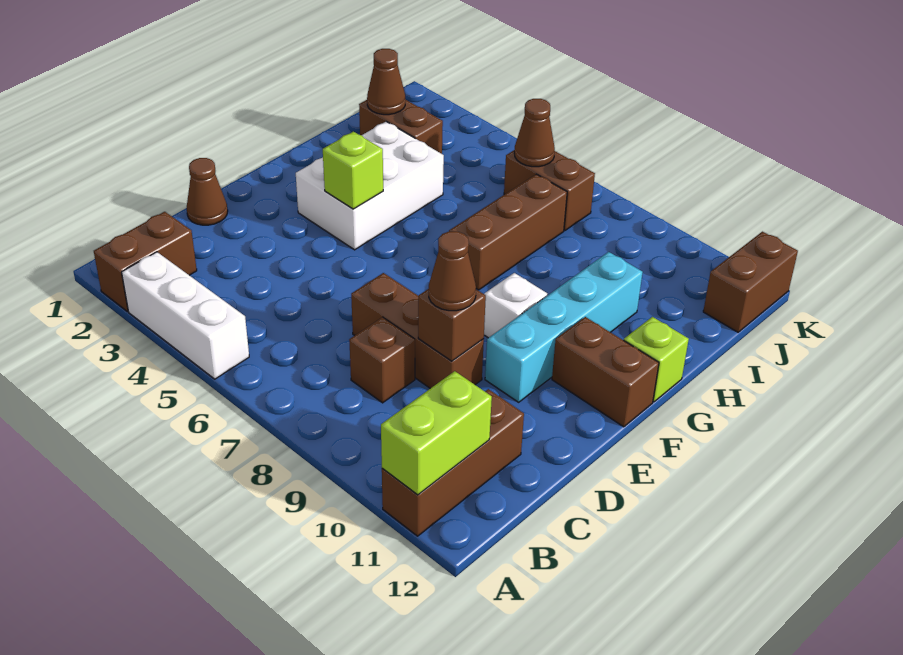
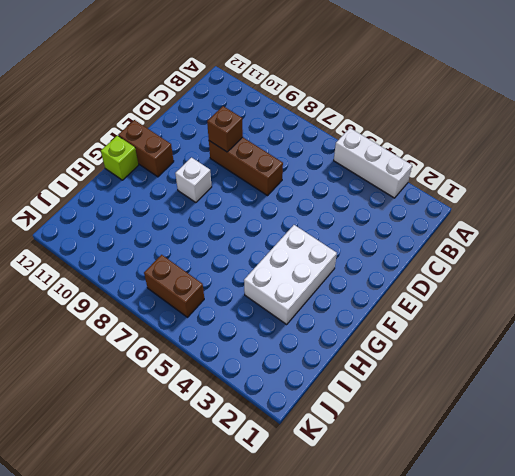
none -> brown 1x2 brick [94,212,197,311]
none -> brown 1x3 brick [382,389,524,536]
none -> brown 1x1 brick [349,317,415,403]

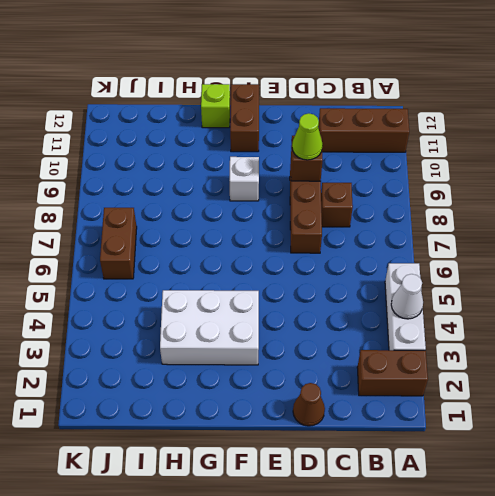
white 1x1 cone [391,274,423,319] -> none
lime 1x1 cone [292,113,322,160] -> brown 1x1 cone [429,231,476,311]
none -> cyan 1x4 brick [485,252,643,402]
none -> brown 1x3 brick [449,174,567,290]
none -> brown 1x2 brick [359,100,443,154]

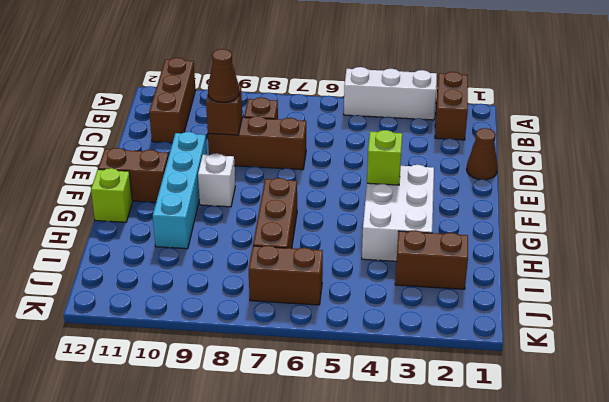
none -> brown 1x2 brick [703,232,798,332]
none -> lime 1x2 brick [381,371,492,495]
none -> brown 1x1 cone [367,49,405,115]

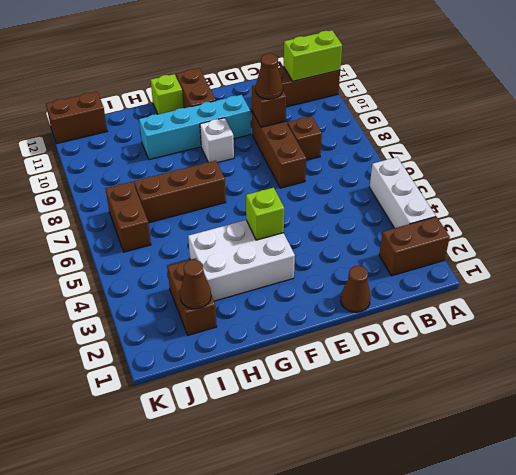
none -> brown 1x1 cone [514,99,555,167]

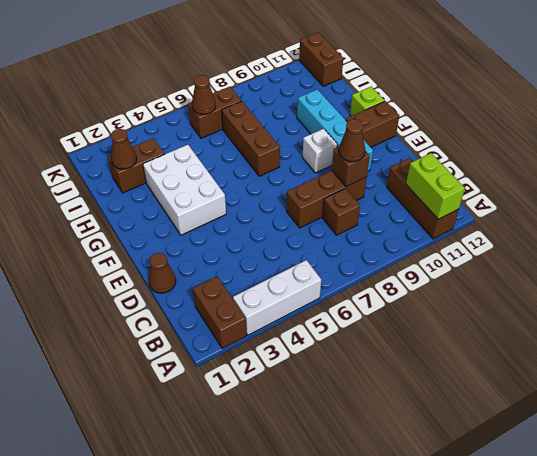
none -> lime 1x1 brick [323,132,383,209]

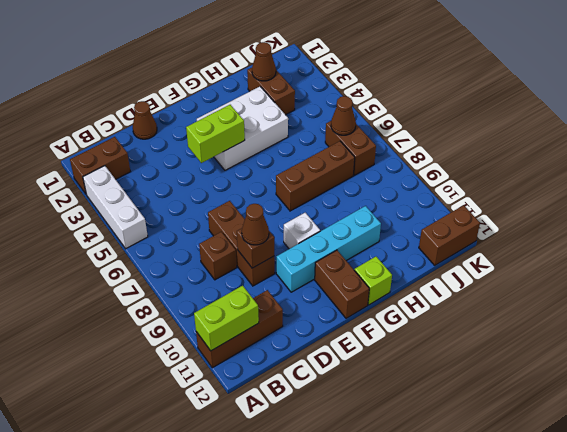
lime 1x2 brick [186,105,245,163] -> lime 1x1 brick [323,132,383,209]

